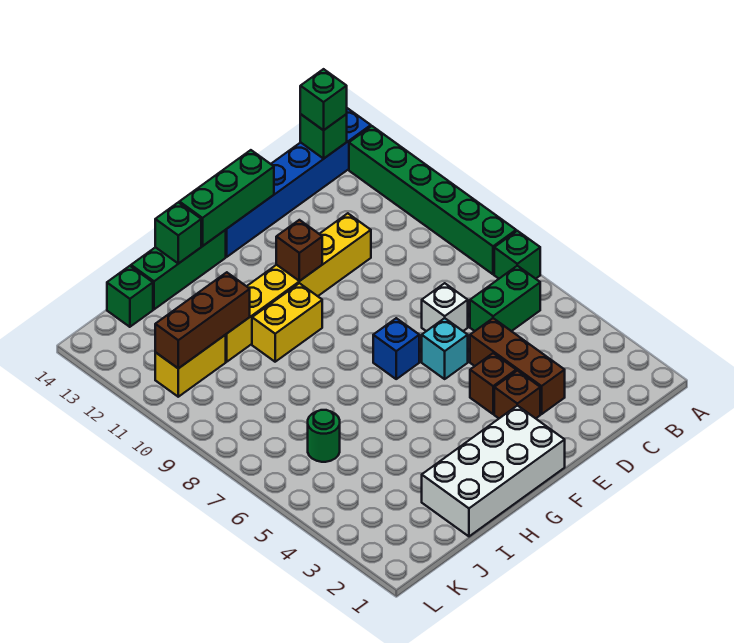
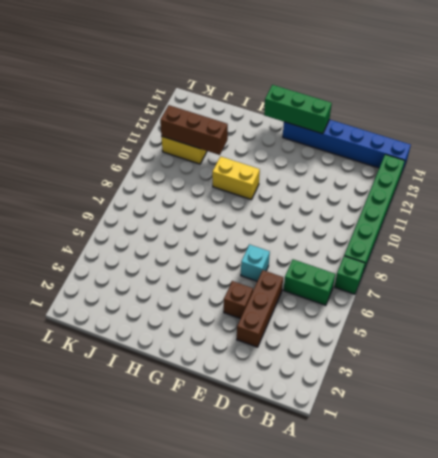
none -> white 1x1 brick [422,283,468,331]
none -> yellow 1x6 brick [226,213,371,362]
none -> brown 1x1 brick [494,371,540,418]

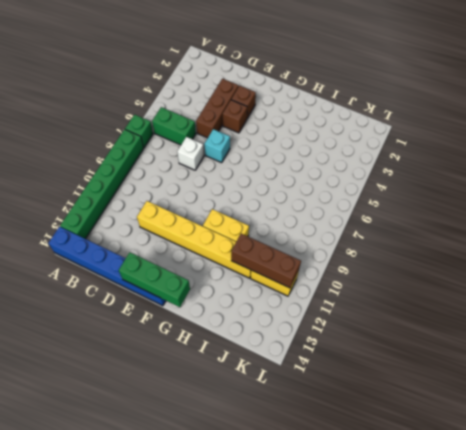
none -> white 2x4 brick [422,405,565,536]
none -> blue 1x1 brick [373,318,419,379]
none -> green 1x3 brick [131,230,226,309]

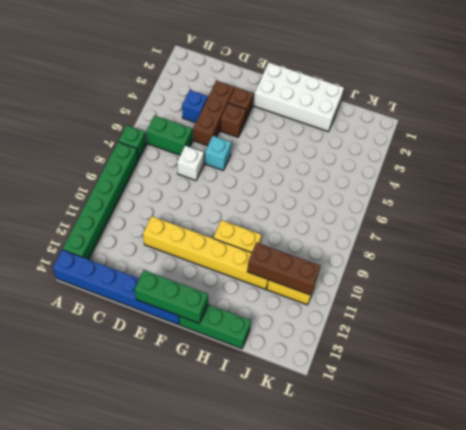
blue 1x1 brick [182,90,208,123] -> blue 1x1 brick moved to [373,318,419,379]
none -> green 1x1 round brick [308,410,340,462]
none -> green 1x1 brick [107,266,153,327]
none -> green 1x1 brick [300,114,347,159]

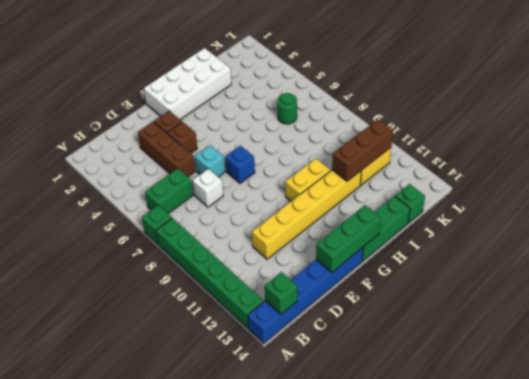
none -> brown 1x1 brick [276,220,322,281]
none -> green 1x1 brick [155,202,201,264]
none -> green 1x1 brick [300,69,347,130]

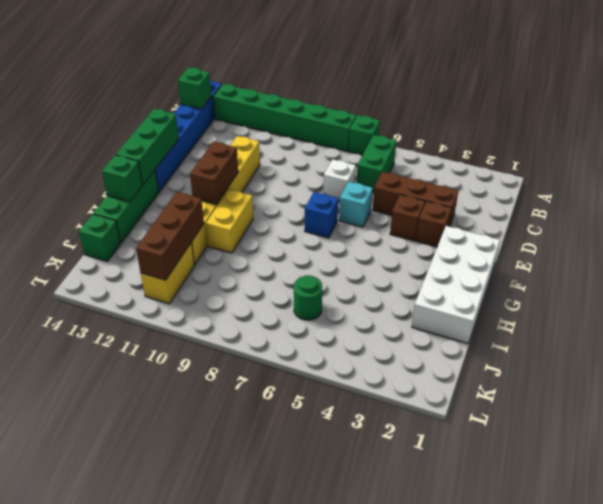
brown 1x2 brick [190,142,238,204] -> brown 1x1 brick [276,220,322,281]
none -> green 1x1 brick [300,69,347,130]

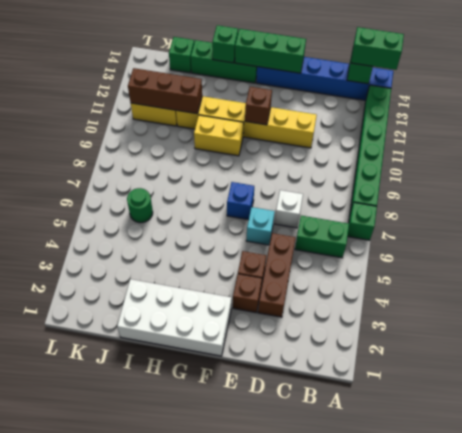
green 1x2 brick [351,27,404,70] -> green 1x1 brick [300,69,347,130]

